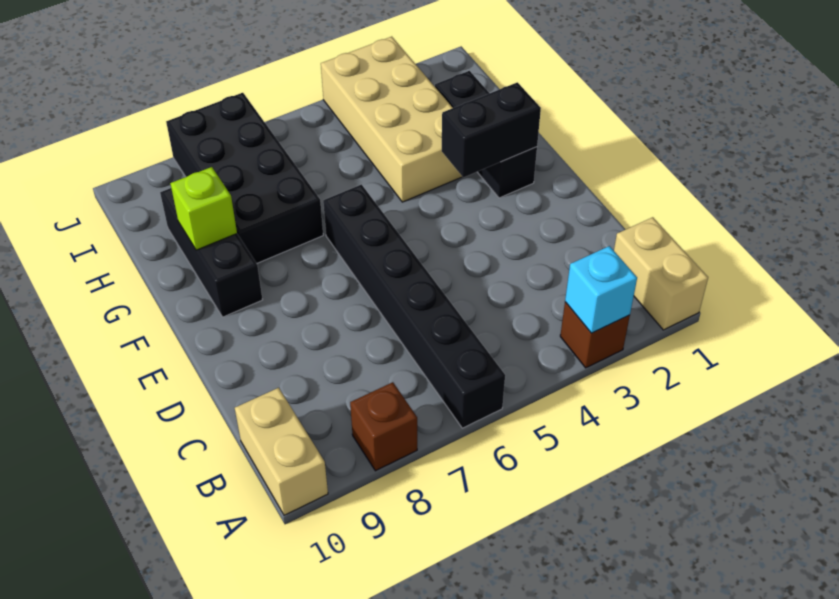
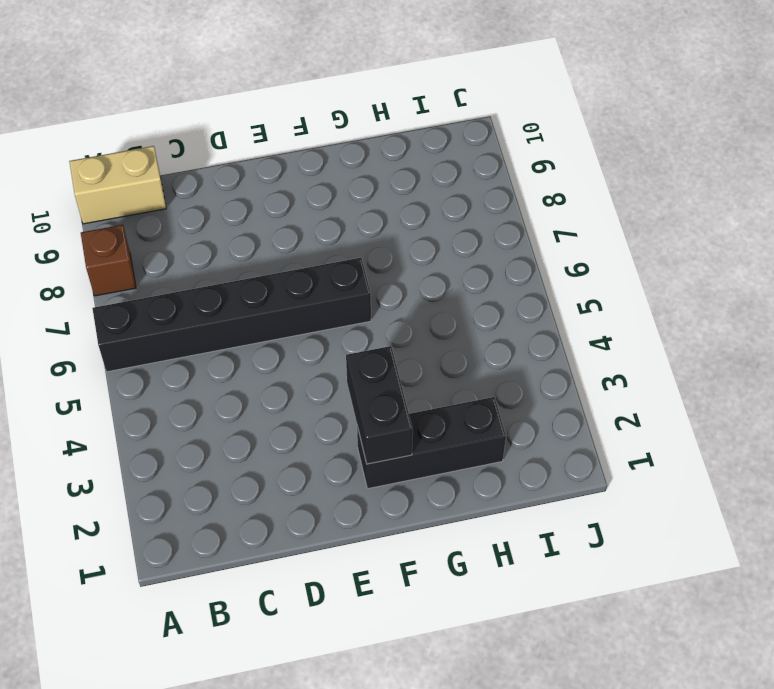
none -> tan 1x2 brick [614,217,708,330]
none -> brown 1x1 brick [560,302,630,368]
none -> black 1x3 brick [160,188,263,317]

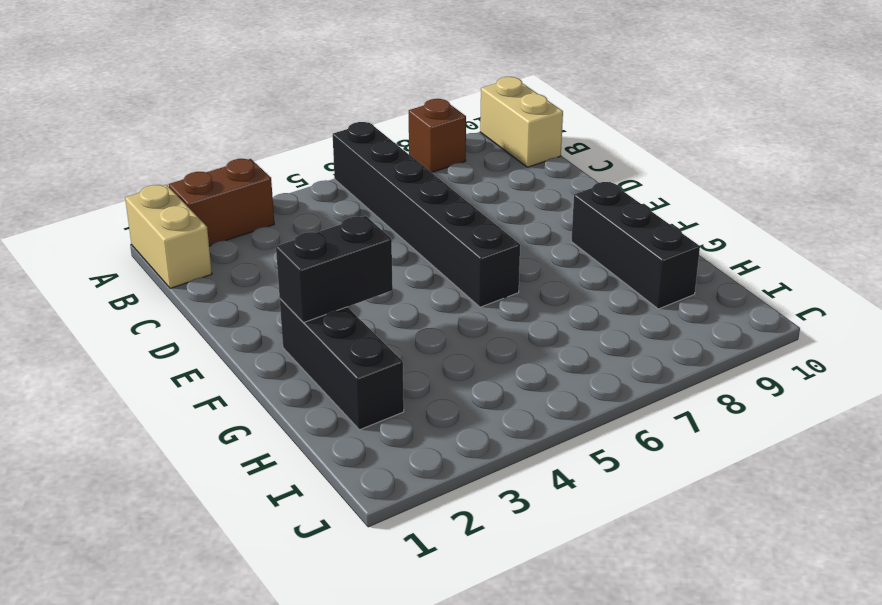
brown 1x2 brick [169,159,274,246] -> brown 1x1 brick [560,302,630,368]
none -> tan 2x4 brick [321,37,462,202]
none -> black 2x4 brick [166,93,323,263]
none -> cyan 1x1 brick [565,246,637,333]

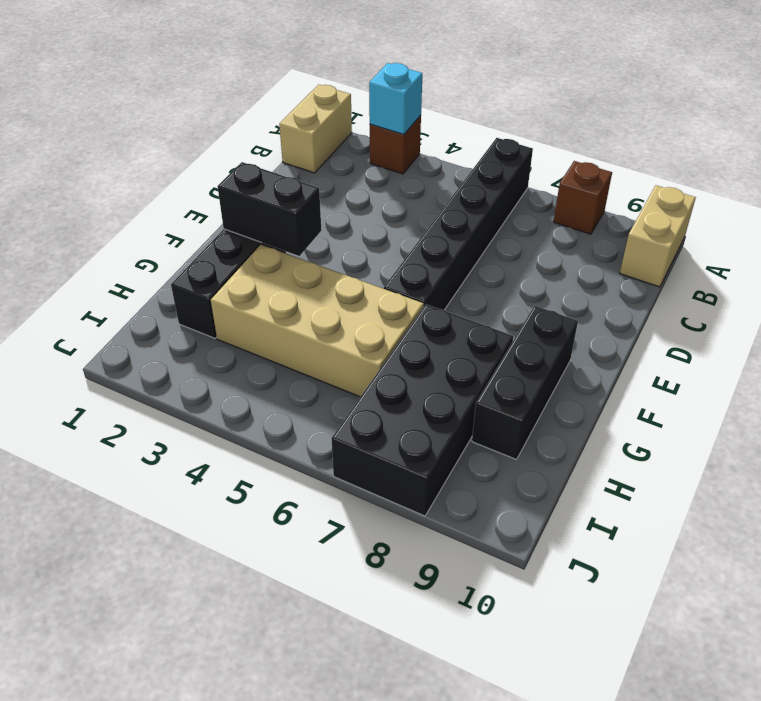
tan 2x4 brick [211,245,424,397] -> tan 2x4 brick turned to [321,37,462,202]
none -> lime 1x1 brick [170,167,237,250]

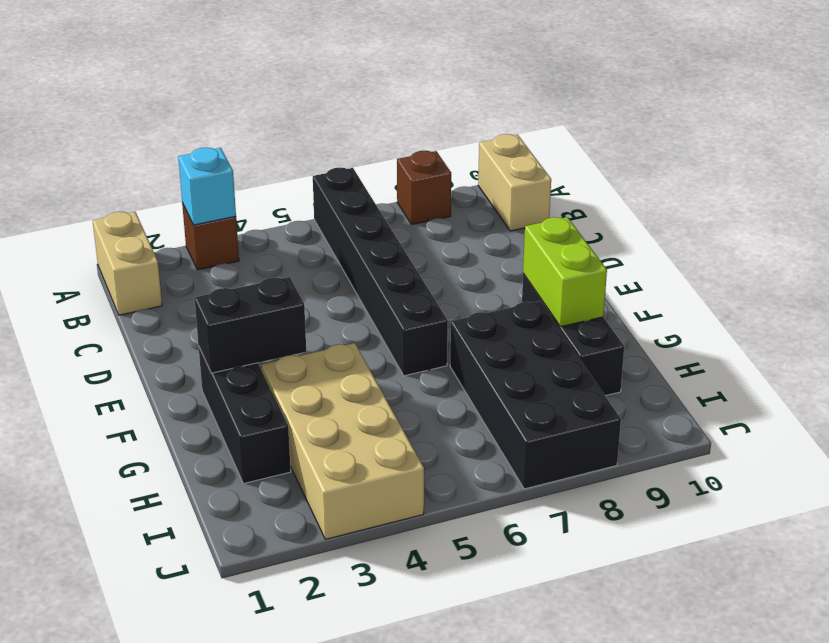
lime 1x2 brick [523,217,607,327] -> lime 1x1 brick [170,167,237,250]

